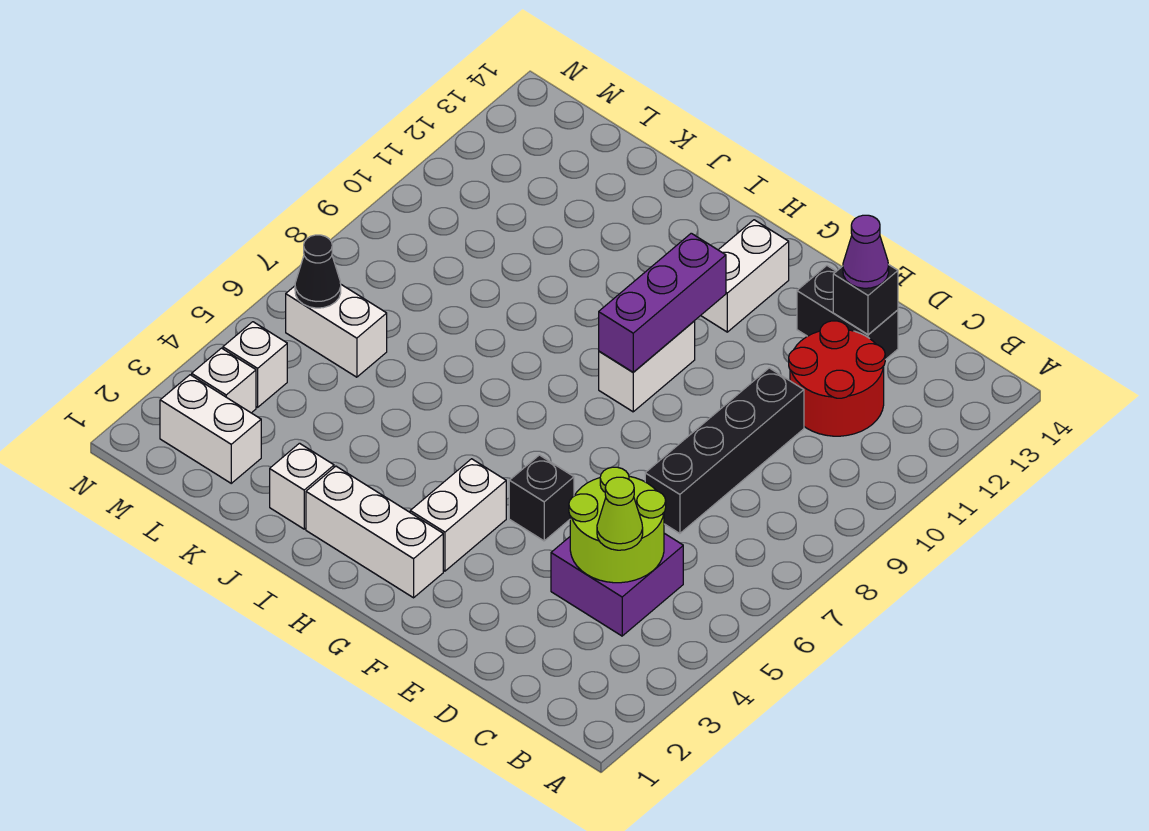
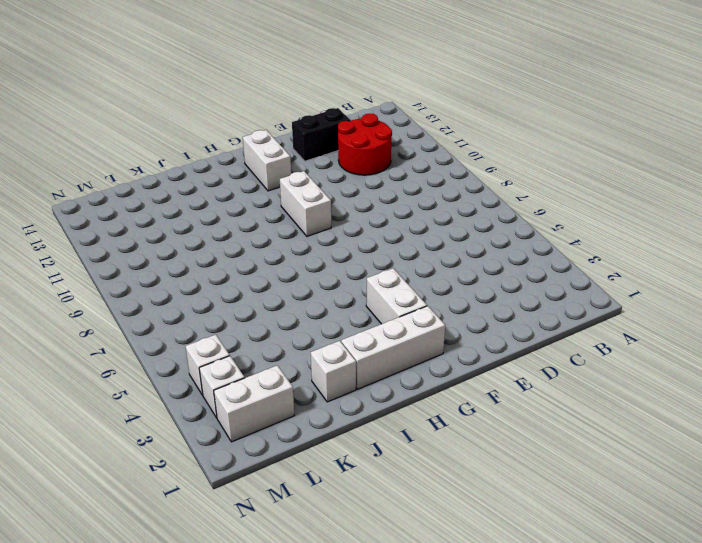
none -> purple 2x2 brick [551,533,683,636]
none -> black 1x4 brick [645,368,804,534]
none -> black 1x1 brick [509,455,574,541]

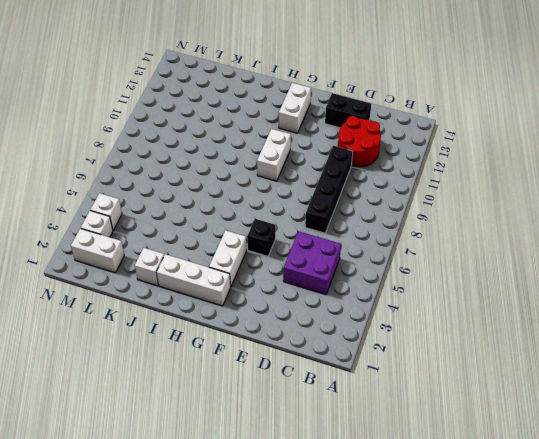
none -> white 1x2 brick [286,285,387,377]
none -> lime 2x2 round brick [569,467,666,583]
none -> black 1x1 brick [833,264,898,335]

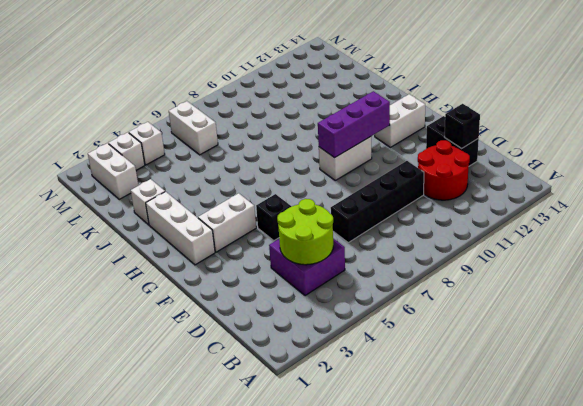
none -> black 1x1 cone [295,235,341,308]
none -> lime 1x1 cone [597,477,643,550]
none -> purple 1x1 cone [843,215,889,288]

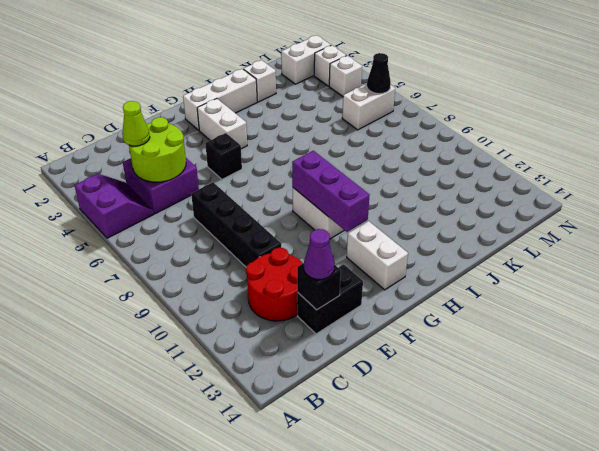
purple 2x2 slope [74,174,154,238] -> none

